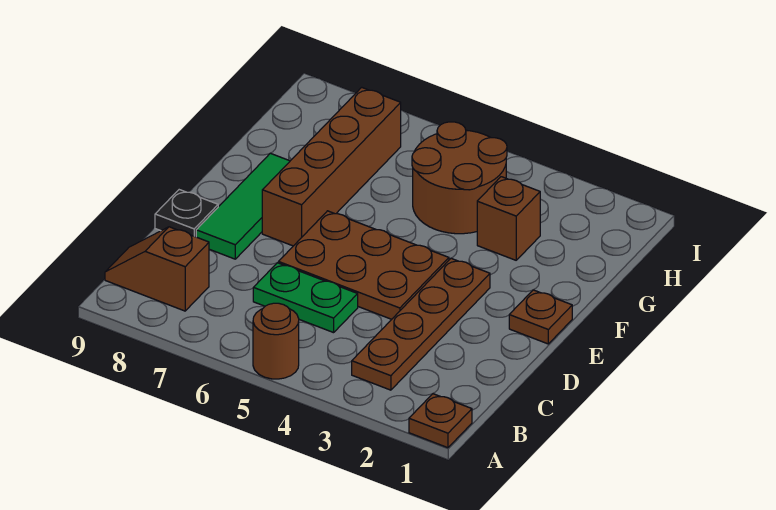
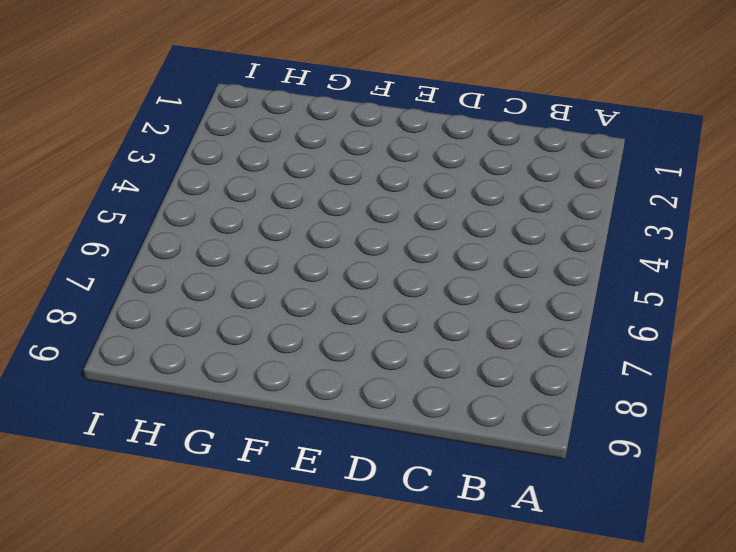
none -> brown 1x1 plate [409,394,472,448]
none -> brown 1x1 round brick [253,303,299,379]
none -> brown 1x4 plate [352,258,490,390]

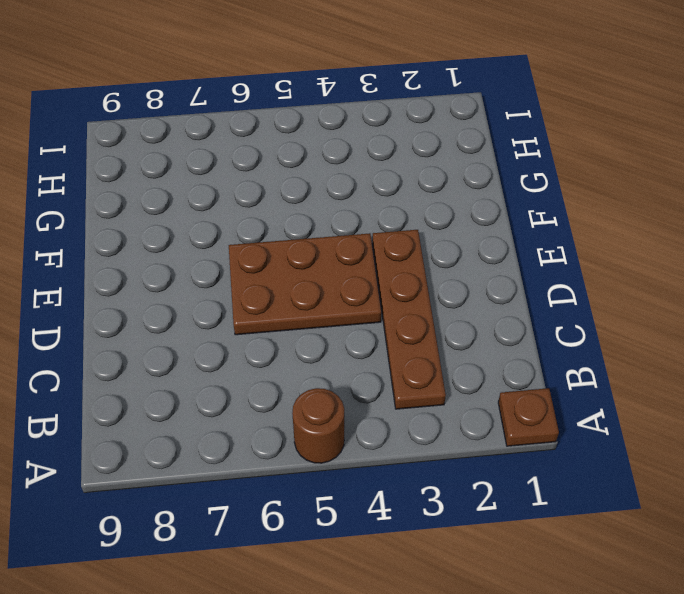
none -> brown 1x2 slope [105,227,209,311]
none -> green 1x2 plate [253,263,358,333]
none -> green 1x3 tile [196,153,290,259]

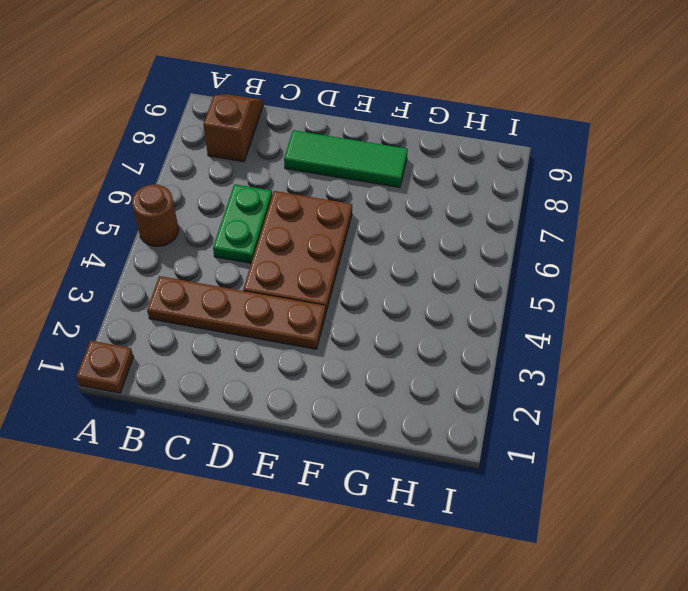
none -> black 1x1 plate [155,190,218,237]
none -> brown 1x1 plate [509,290,572,344]
none -> brown 1x4 brick [262,87,401,246]

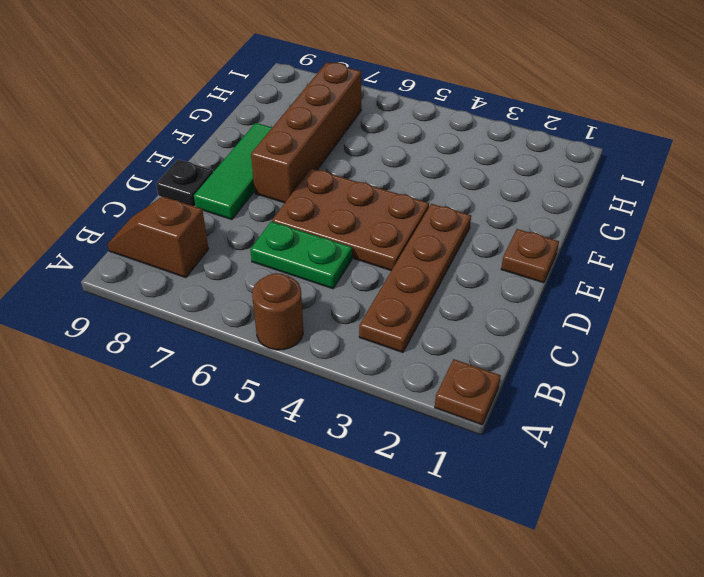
none -> brown 1x1 brick [477,177,540,260]
none -> brown 2x2 round brick [412,122,507,234]

